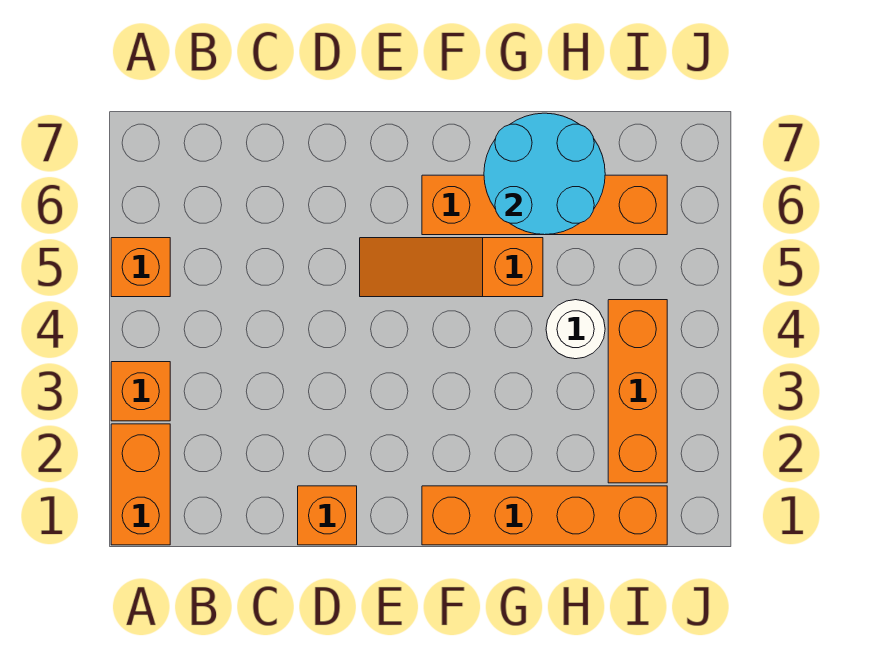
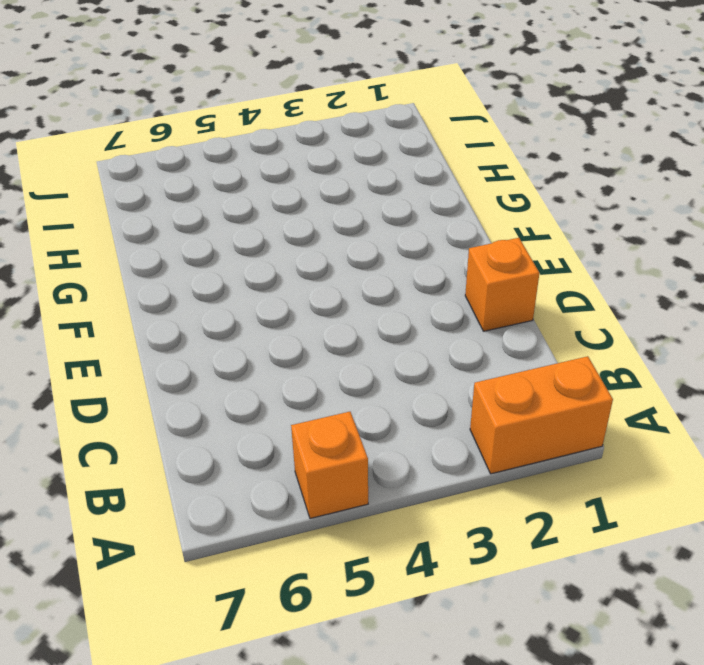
none -> orange 1x1 brick [111,362,170,421]
none -> orange 1x3 slope [360,238,543,297]

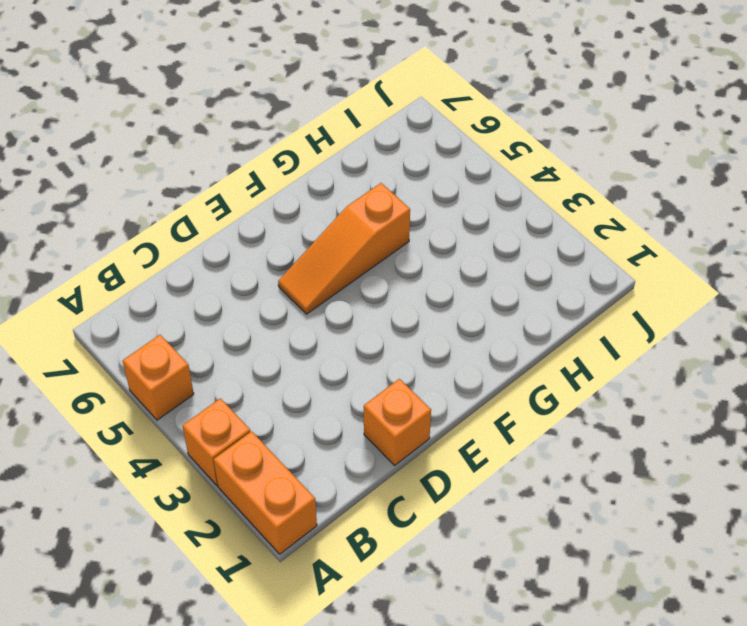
none -> orange 1x4 brick [422,486,667,545]
none -> orange 1x4 brick [422,175,667,235]

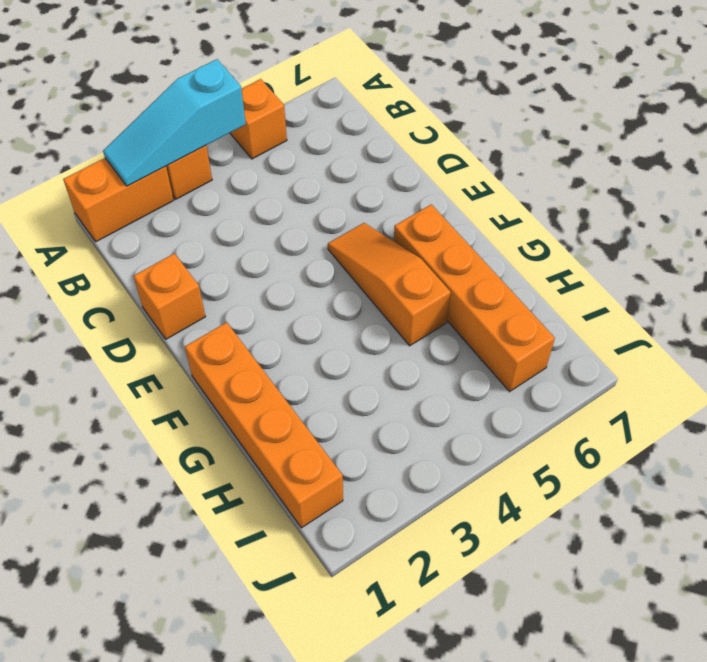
cyan 1x3 slope [103,59,246,186] -> none
none -> white 1x1 round brick [546,300,605,359]
none -> orange 1x3 brick [608,300,667,483]

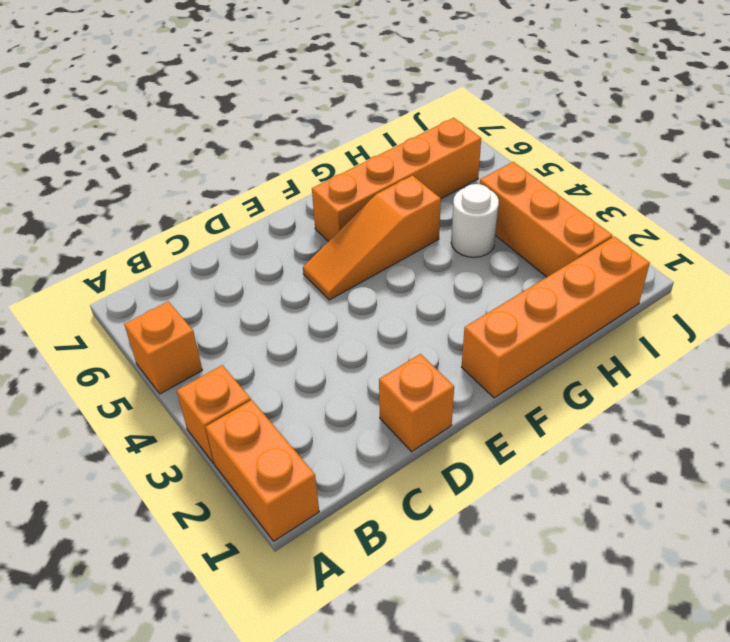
none -> cyan 2x2 round brick [484,113,605,235]

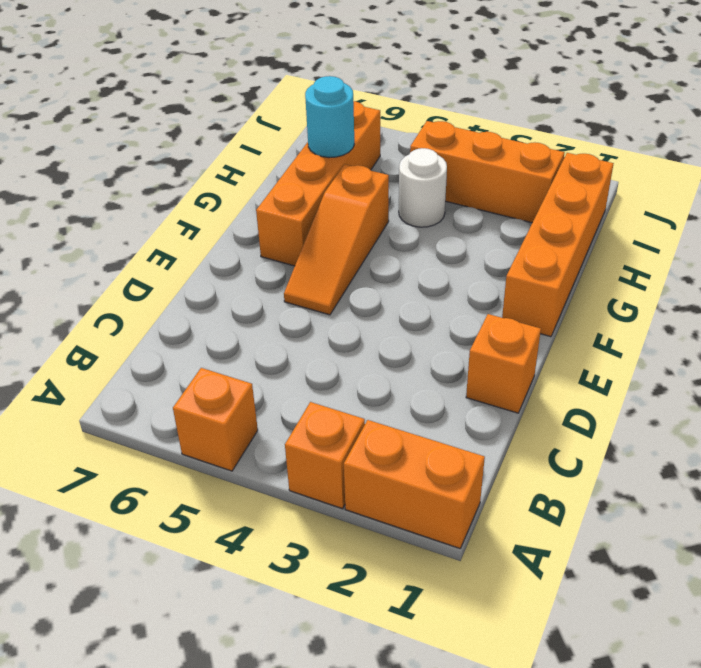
cyan 1x1 round brick [305,76,354,158] -> cyan 2x2 round brick [484,113,605,235]

